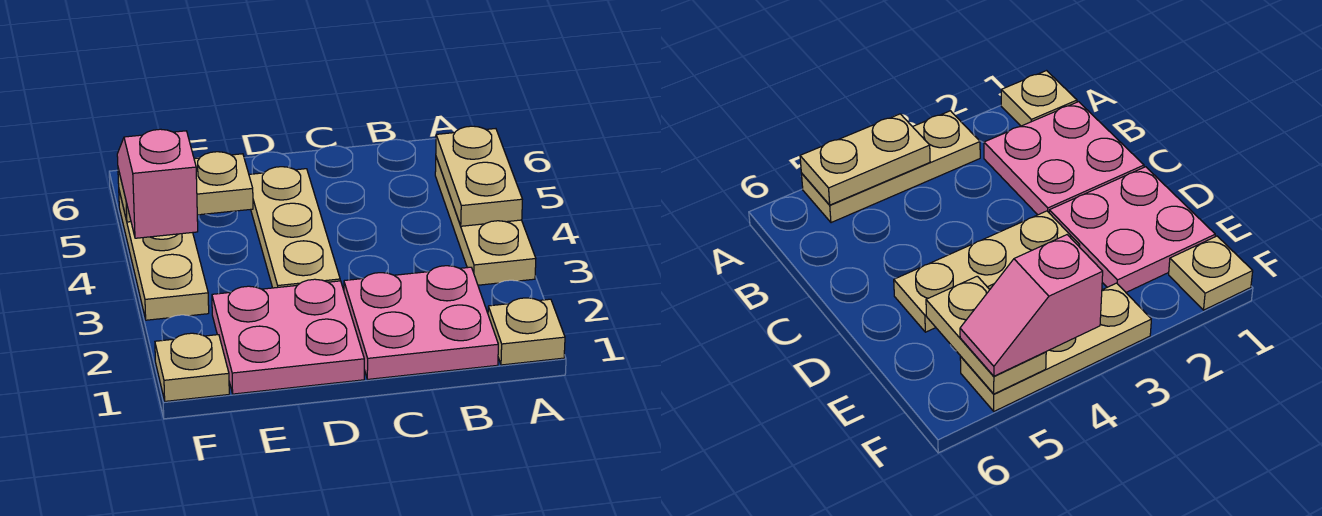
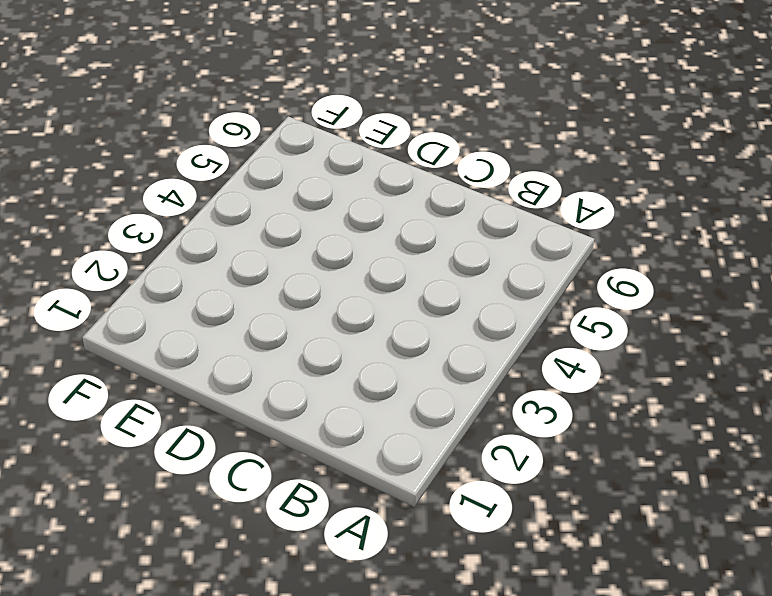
none -> tan 1x1 plate [488,298,565,365]
none -> tan 1x3 plate [435,157,536,285]

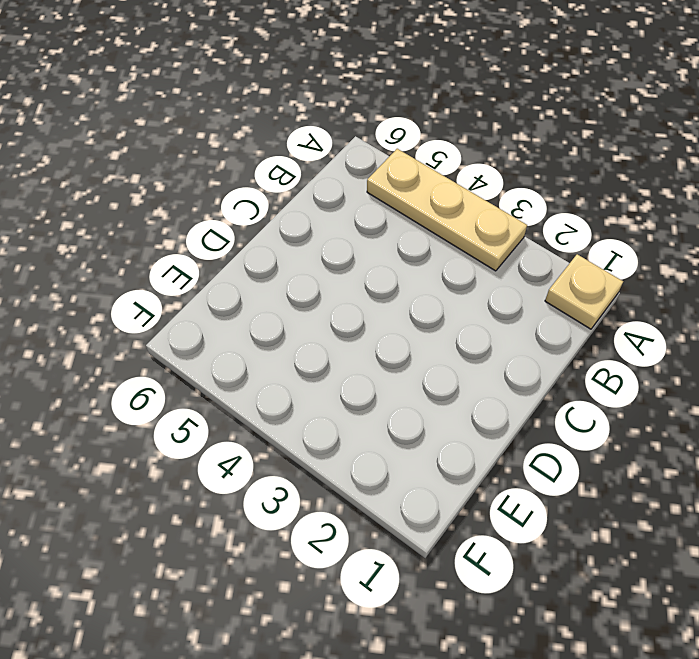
none -> pink 2x2 plate [344,266,498,379]
none -> pink 2x2 plate [212,279,364,394]

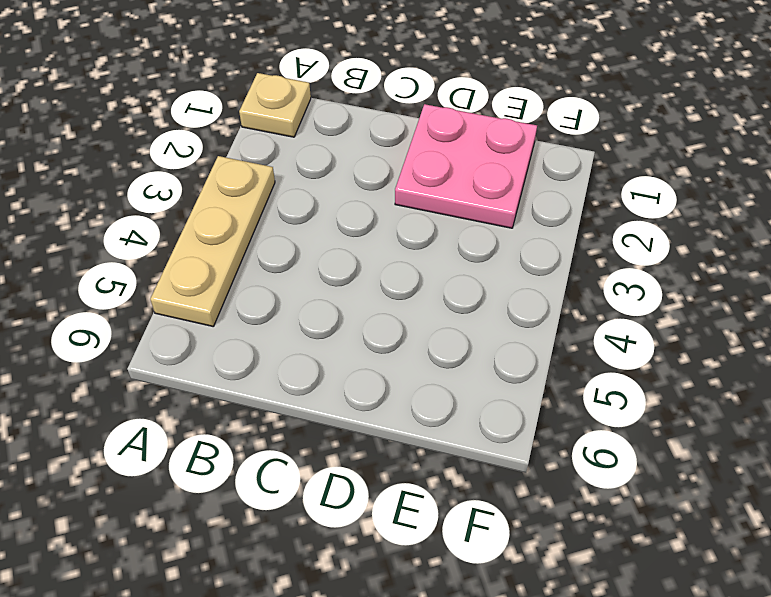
none -> pink 2x2 plate [344,266,498,379]
none -> tan 1x3 plate [249,167,340,288]

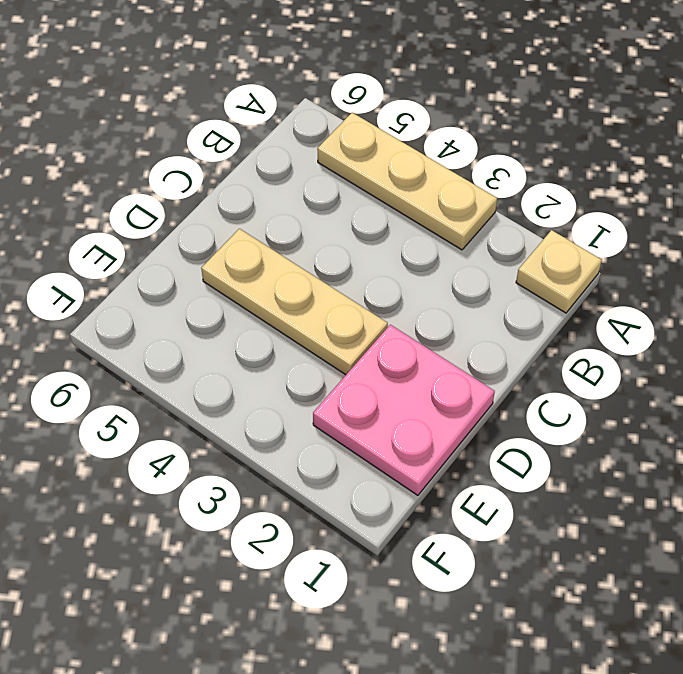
none -> pink 2x2 plate [344,266,498,379]
none -> tan 1x1 plate [155,333,229,401]

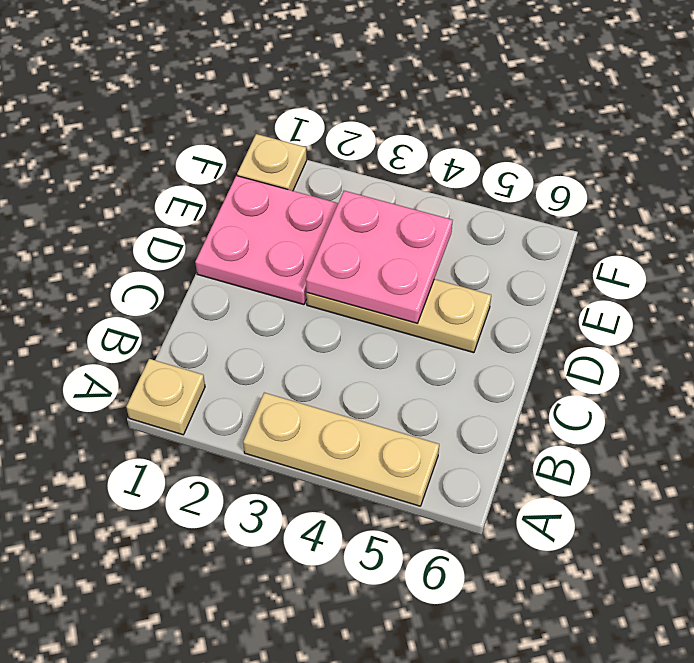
pink 2x2 plate [306,191,453,323] -> pink 2x2 plate moved to [344,266,498,379]
none -> tan 1x3 plate [119,191,209,320]
none -> tan 1x2 plate [436,126,522,226]

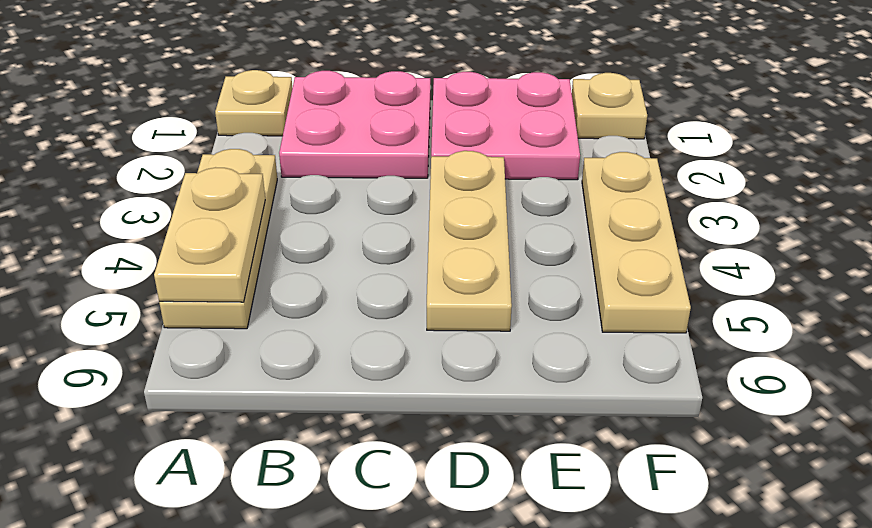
none -> tan 1x2 plate [118,152,253,222]
none -> pink 1x2 slope [117,129,198,238]

